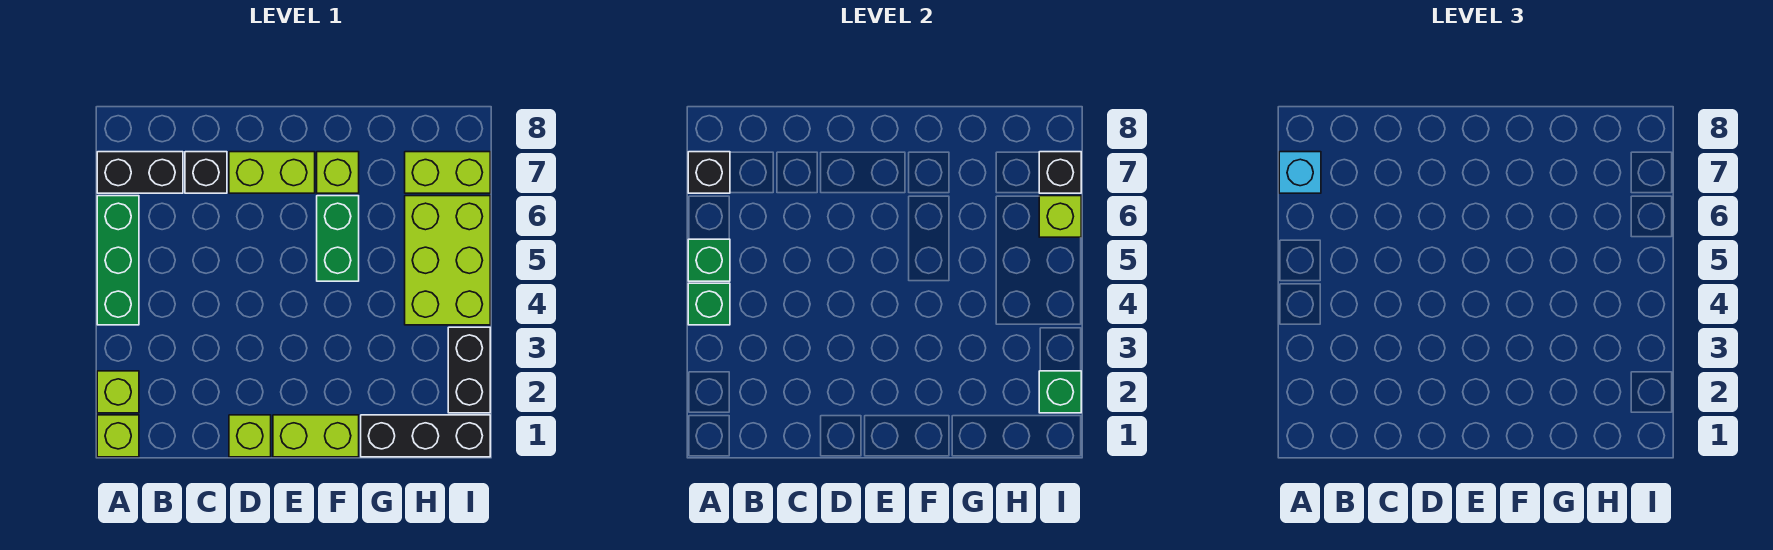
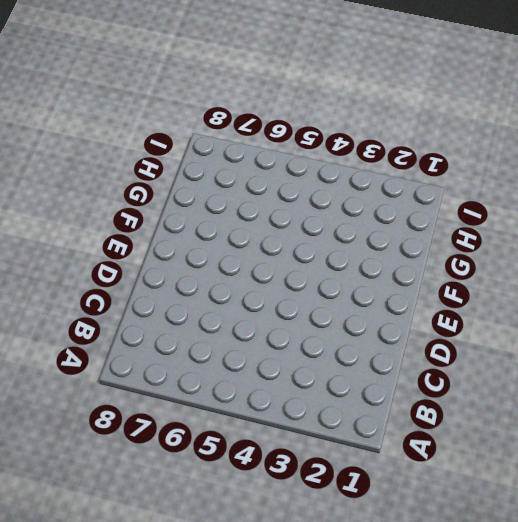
none -> lime 1x1 brick [97,415,139,457]
none -> lime 1x1 brick [97,371,139,413]
none -> green 1x3 brick [97,196,139,325]

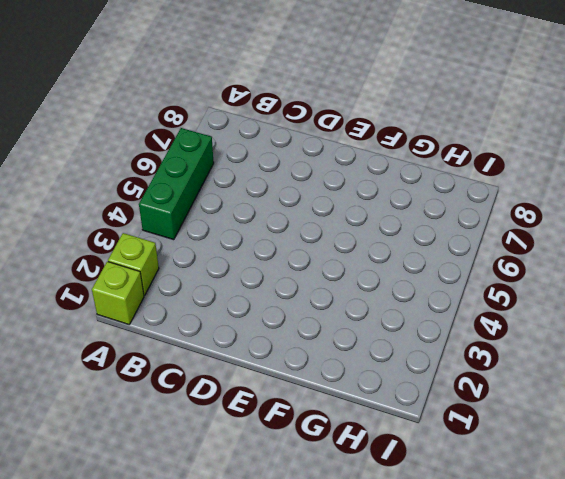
none -> black 1x2 brick [97,152,183,193]
none -> black 1x1 brick [185,152,227,193]
none -> lime 1x1 brick [229,415,271,457]

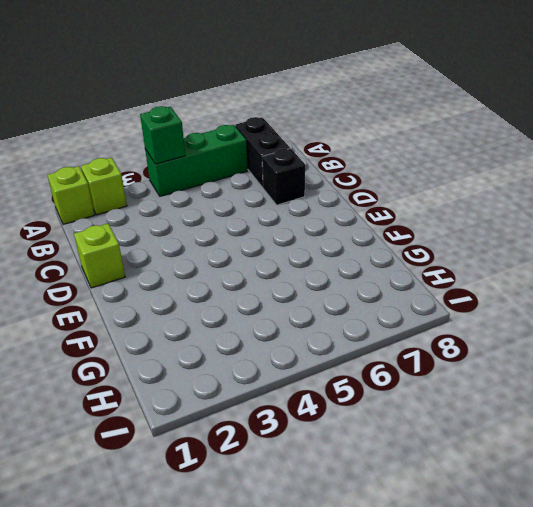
none -> lime 1x2 brick [229,152,315,193]
none -> lime 1x2 brick [273,415,359,457]
none -> green 1x2 brick [317,196,359,281]

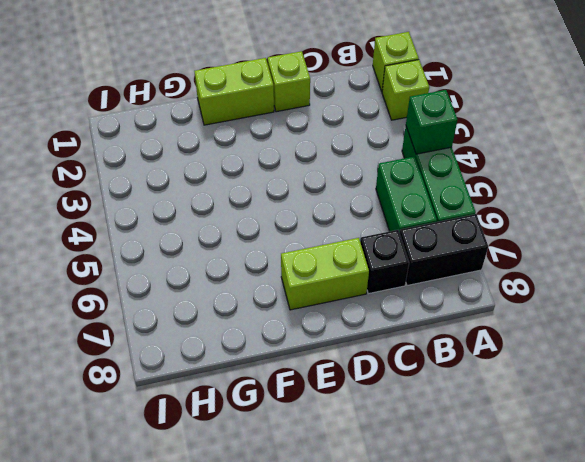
green 1x2 brick [376,157,437,233] -> green 1x2 brick moved to [317,196,359,281]
none -> lime 1x1 brick [317,152,359,193]
none -> black 1x3 brick [361,415,490,457]
none -> lime 2x3 brick [405,196,490,325]

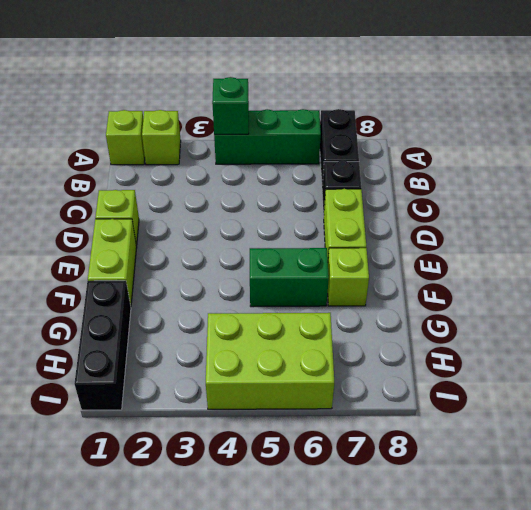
none -> lime 1x2 brick [405,152,490,193]
none -> black 1x2 brick [448,327,490,413]
none -> green 1x1 brick [688,239,730,281]

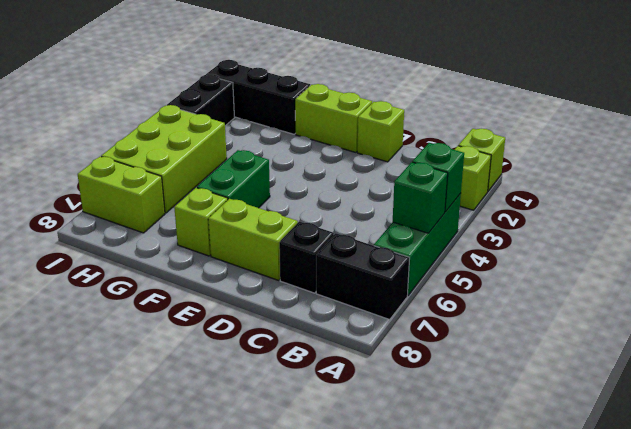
none -> black 1x1 brick [688,152,730,193]
none -> green 1x1 brick [1039,371,1081,413]
none -> lime 1x1 brick [1039,196,1081,237]

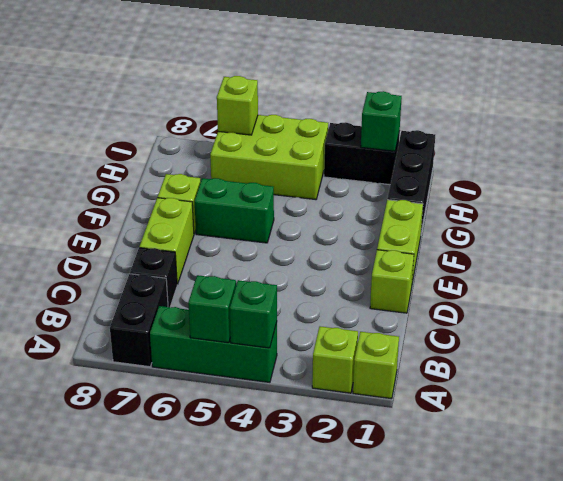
none -> lime 1x2 brick [405,152,490,193]
none -> black 1x1 brick [688,152,730,193]
none -> black 1x1 brick [1039,152,1081,193]

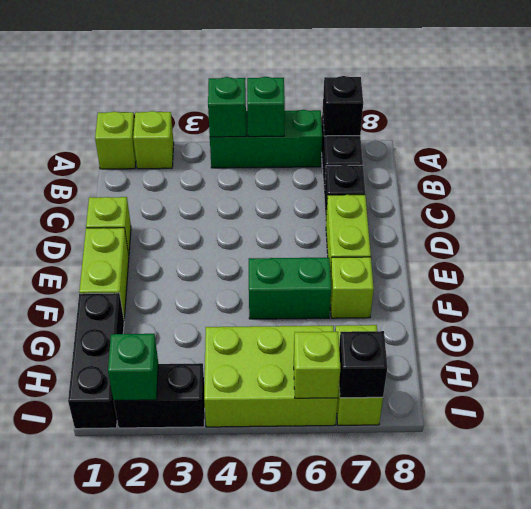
none -> cyan 1x1 brick [1279,152,1321,193]

